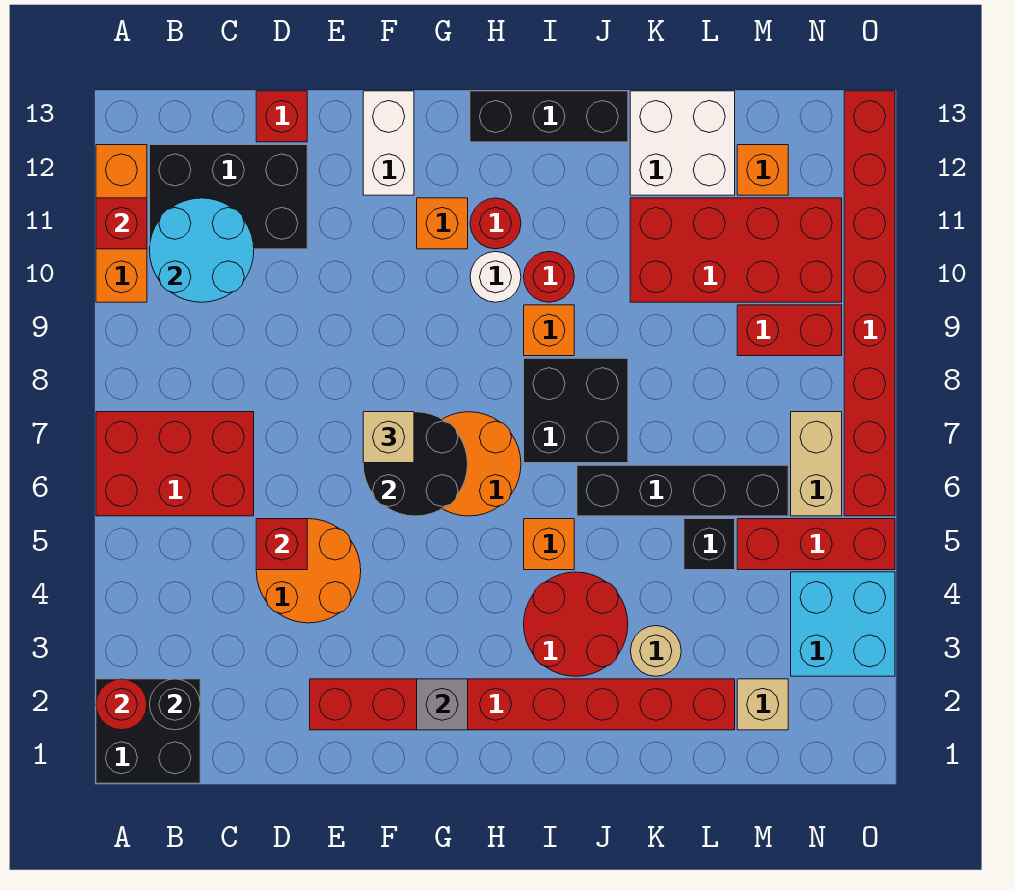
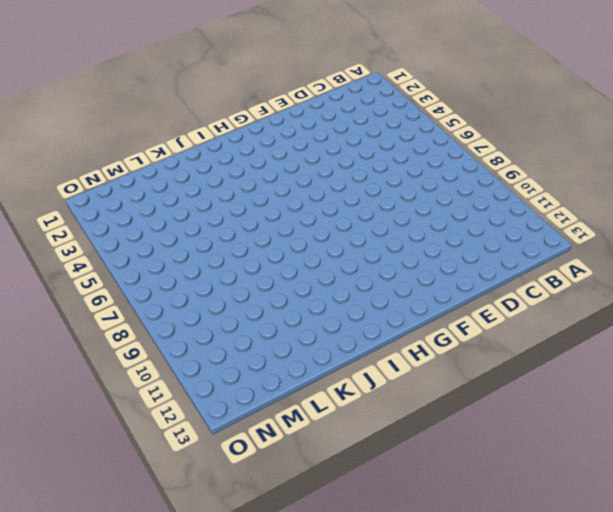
none -> black 2x2 brick [96,679,200,783]
none -> red 2x3 brick [96,412,254,516]
none -> orange 1x3 brick [96,145,147,302]
none -> black 2x3 brick [150,145,307,249]

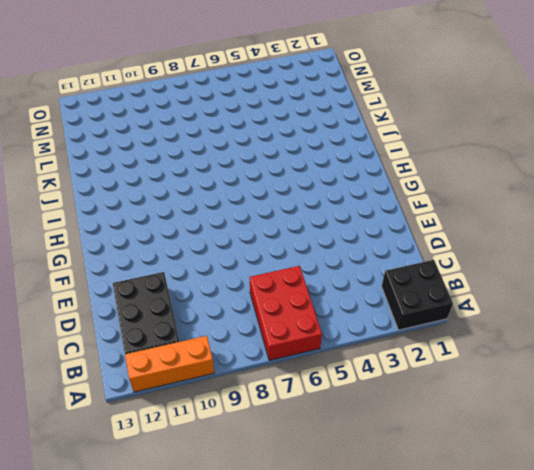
none -> orange 2x2 round brick [256,519,361,623]
none -> red 1x1 brick [256,91,307,142]
none -> red 1x8 brick [310,679,735,730]
none -> white 1x2 brick [363,91,414,195]

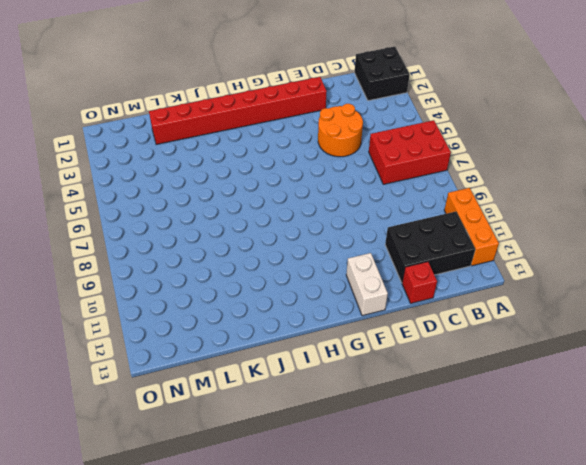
none -> orange 2x2 round brick [442,412,521,516]
none -> orange 1x1 brick [417,198,468,249]
none -> white 1x1 round brick [470,252,521,302]
none -> red 1x1 round brick [470,198,521,249]

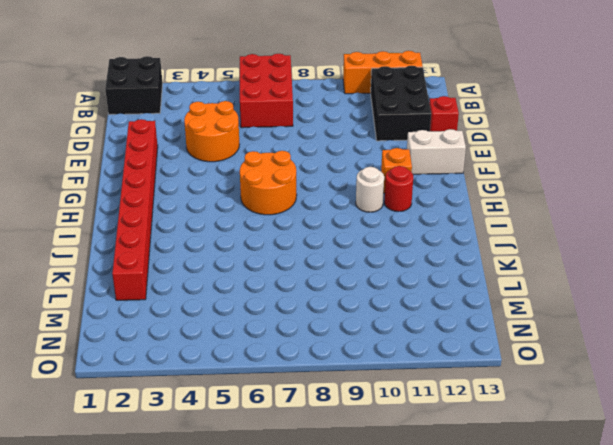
none -> black 1x3 brick [470,91,628,142]
none -> red 2x2 round brick [524,572,628,676]
none -> orange 1x1 brick [524,519,574,570]
none -> black 2x2 brick [524,358,628,463]

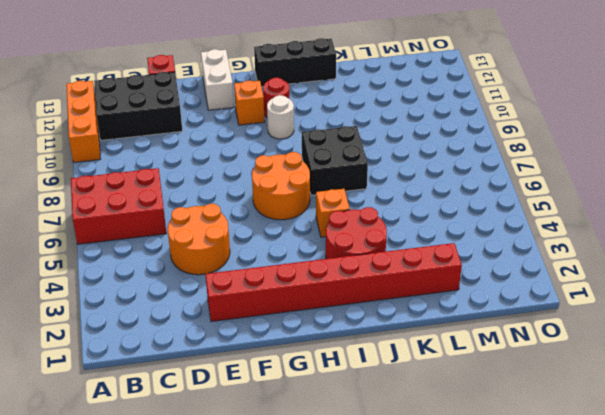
none -> black 2x2 brick [96,679,200,783]
none -> orange 1x1 brick [524,305,574,356]
none -> red 1x1 round brick [524,252,574,302]
none -> black 1x4 brick [577,465,788,516]

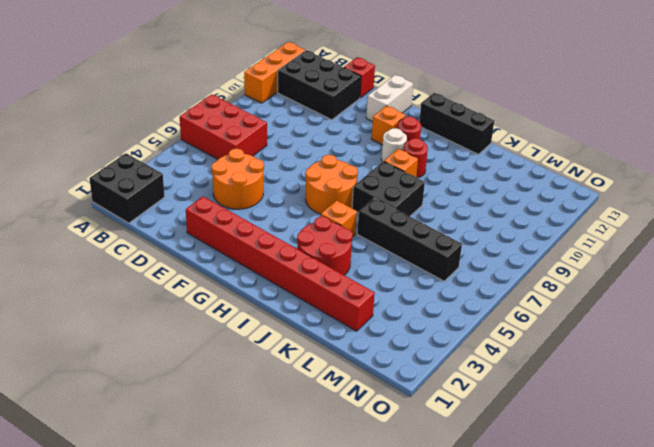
none -> tan 1x1 round brick [631,626,681,676]
none -> red 2x4 brick [630,198,842,302]
none -> white 2x2 brick [630,91,735,195]
none -> black 1x1 brick [684,519,735,570]

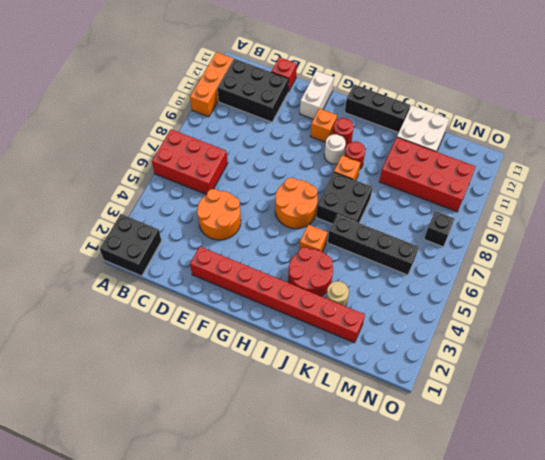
black 1x1 brick [424,211,454,247] -> black 1x1 brick moved to [684,519,735,570]
none -> tan 1x1 brick [737,679,788,730]
none -> red 1x3 brick [737,519,895,570]
none -> red 1x2 brick [737,305,842,356]
none -> orange 1x1 brick [737,145,788,195]

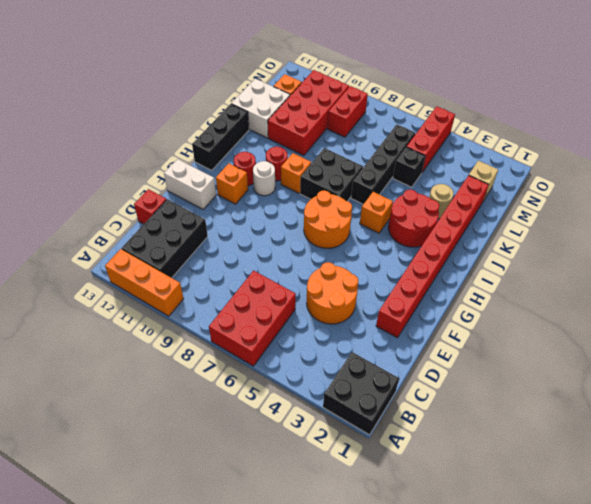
none -> cyan 2x2 brick [791,572,895,676]
none -> tan 1x2 brick [791,412,842,516]
none -> red 1x8 brick [844,91,895,516]
none -> red 1x1 round brick [96,679,147,730]

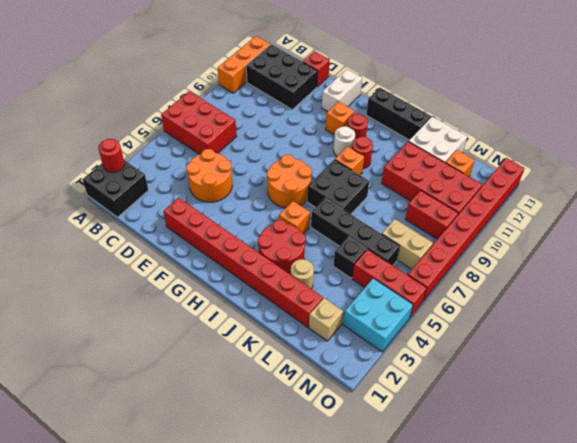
tan 1x2 brick [382,219,433,269] -> tan 1x2 brick turned to [791,412,842,516]
none -> red 1x1 brick [96,198,147,249]
none -> black 1x1 round brick [150,679,200,730]
none -> cyan 2x2 round brick [150,198,254,302]
none -> red 1x1 brick [256,519,307,570]

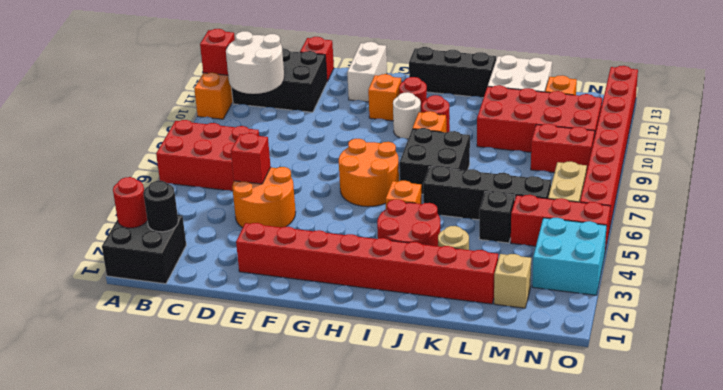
white 2x2 round brick [226,31,284,94] -> cyan 2x2 round brick [150,198,254,302]
none -> black 2x2 round brick [363,412,468,516]
none -> grey 1x1 brick [417,679,468,730]
none -> tan 1x1 brick [363,412,414,463]

